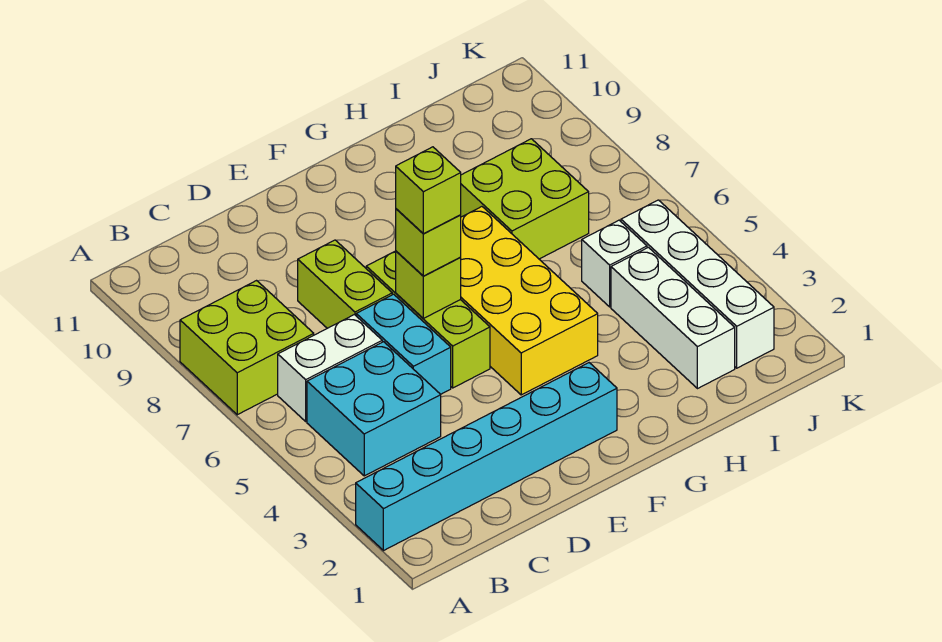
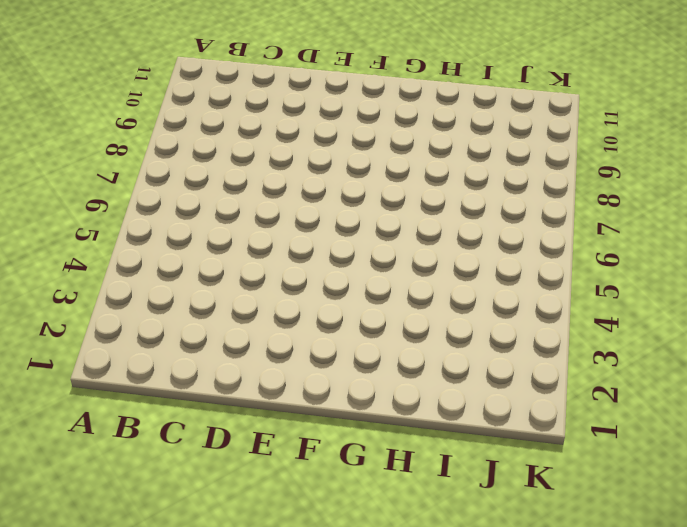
none -> cyan 1x6 brick [356,363,617,551]
none -> lime 2x2 brick [180,281,314,415]
none -> cyan 2x2 brick [307,342,441,476]

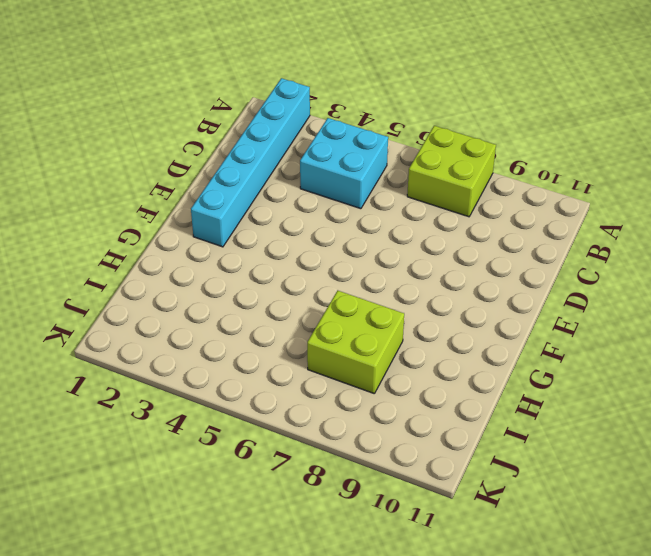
none -> white 1x2 brick [278,315,382,421]
none -> cyan 1x2 brick [356,294,451,394]
none -> lime 1x2 brick [298,240,392,328]

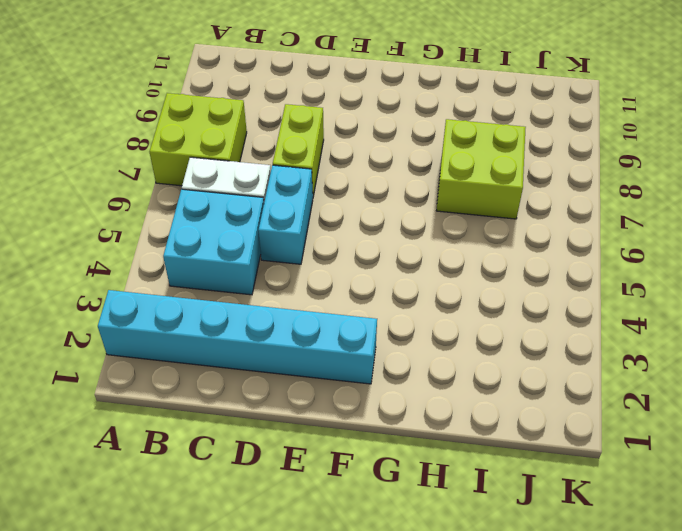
none -> lime 1x3 brick [366,251,490,388]
none -> yellow 2x4 brick [461,207,598,395]
none -> white 1x3 brick [611,247,735,389]

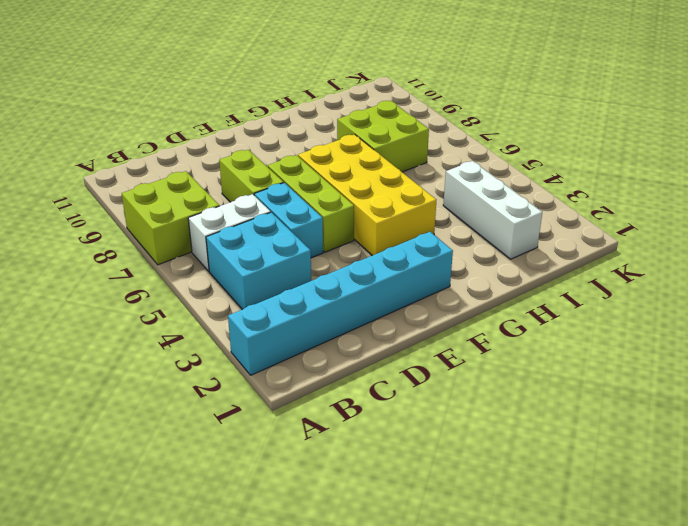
none -> white 1x1 brick [582,220,647,307]
none -> white 1x4 brick [621,200,774,368]
none -> lime 1x1 brick [396,251,461,318]

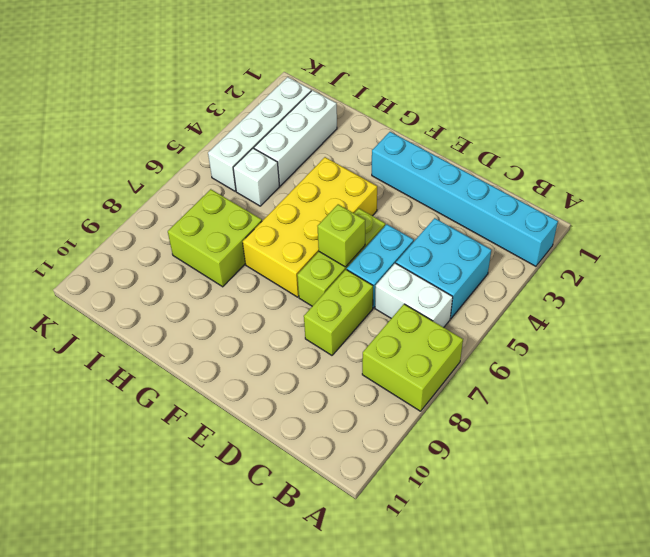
none -> lime 1x1 brick [396,209,461,276]
none -> lime 1x1 brick [396,147,461,234]

